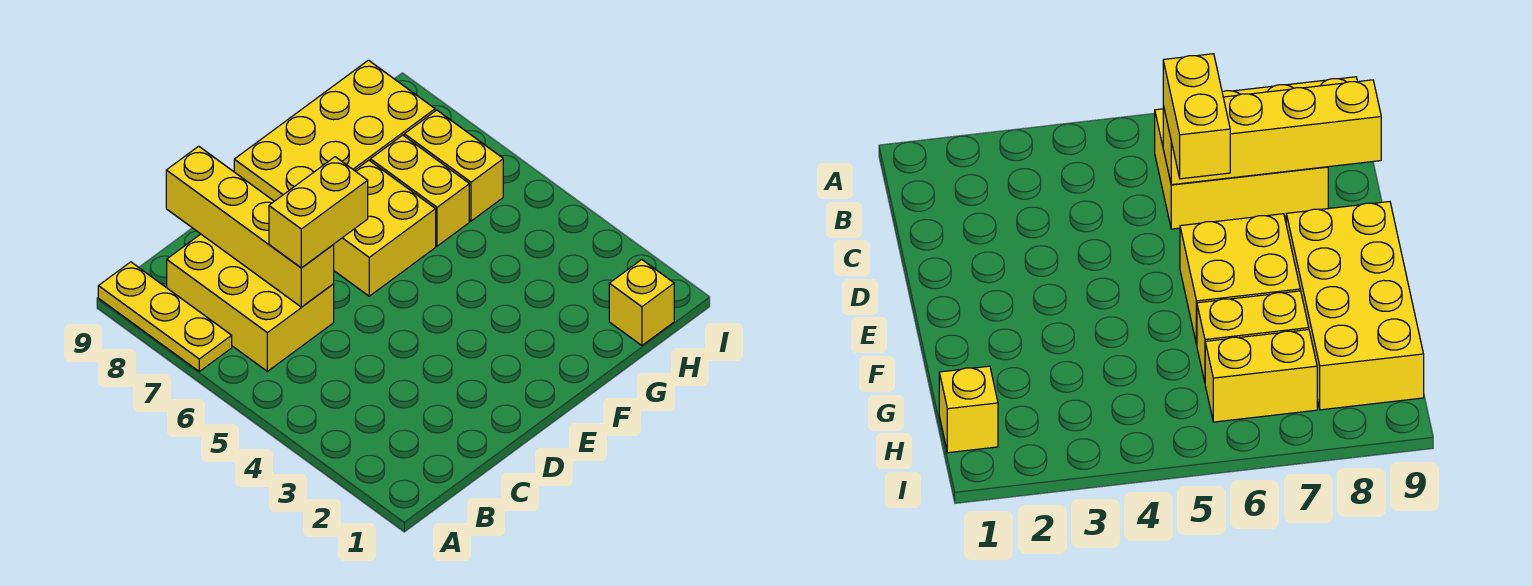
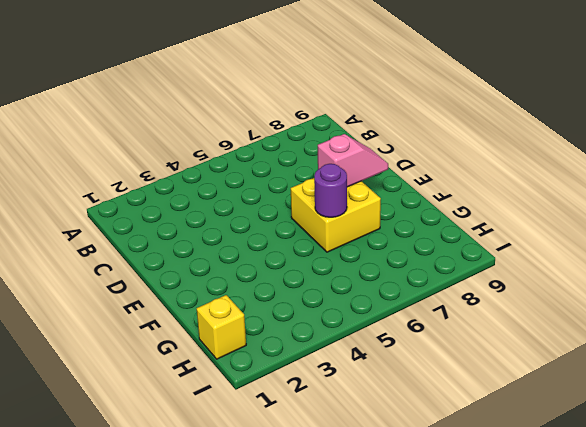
pink 1x2 slope [318,134,388,187] -> none
purple 1x1 round brick [314,164,347,217] -> none
none -> yellow 1x3 plate [98,262,232,371]
none -> yellow 2x3 brick [167,234,334,371]

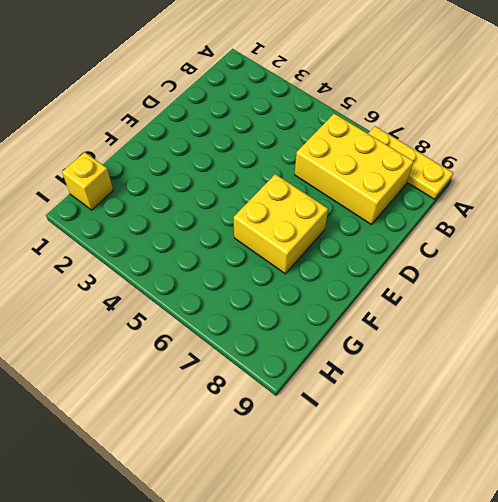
none -> yellow 2x4 brick [234,60,435,201]
none -> yellow 1x2 brick [370,135,469,246]

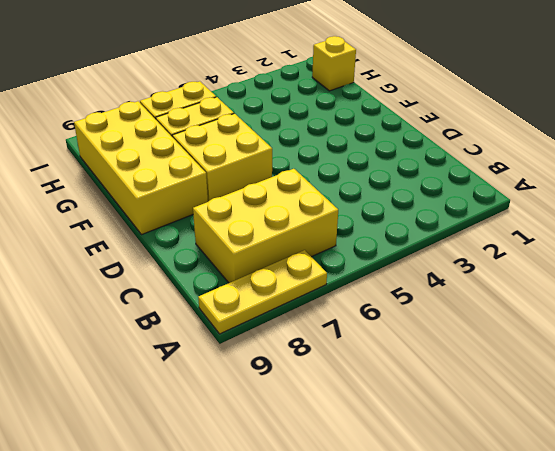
none -> yellow 1x4 brick [166,146,334,307]
none -> yellow 1x2 brick [269,157,368,268]

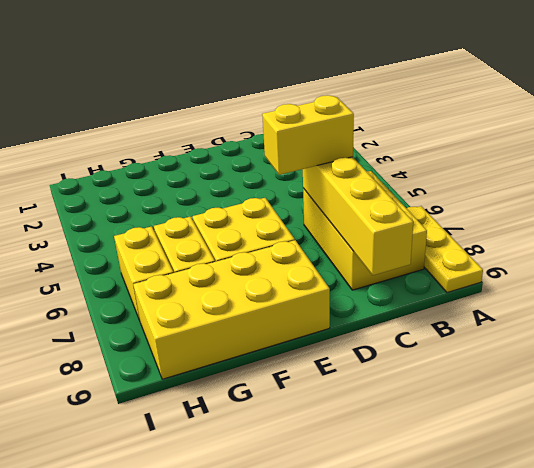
none -> yellow 1x1 brick [609,260,674,345]

